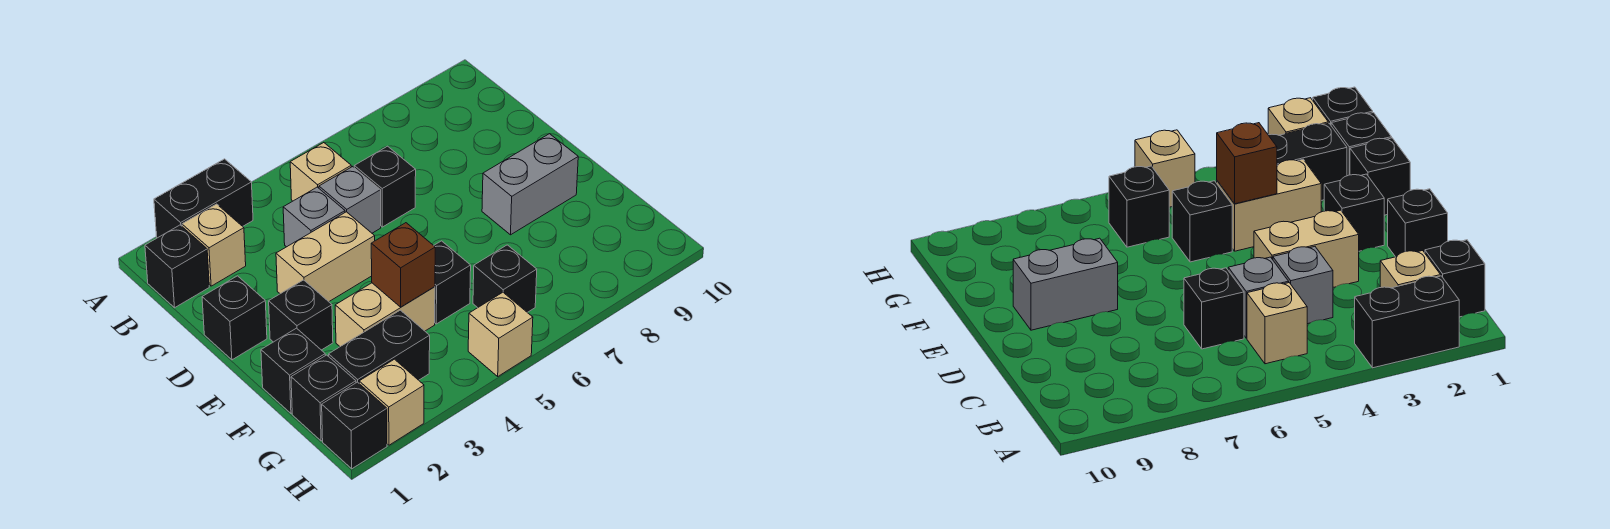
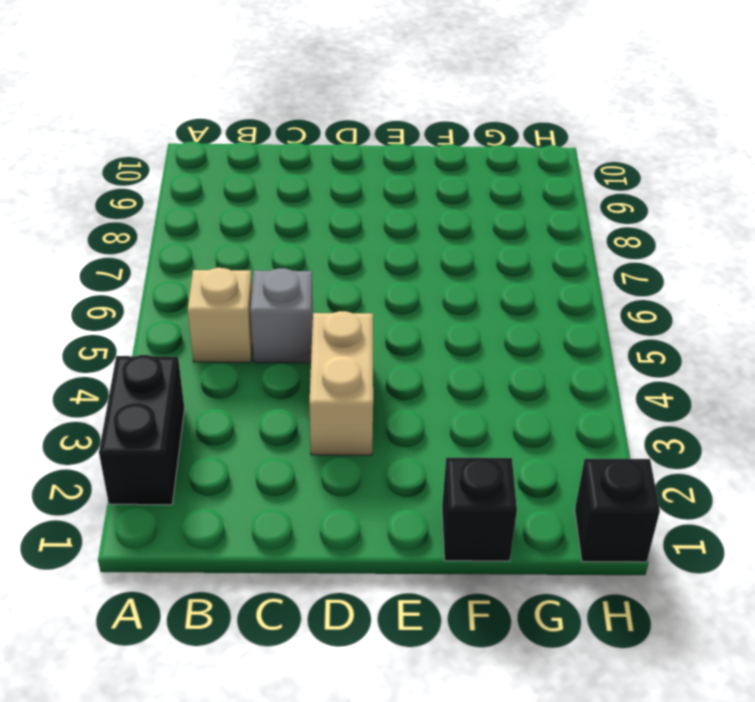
none -> black 1x1 brick [145,225,209,308]
none -> tan 1x1 brick [182,204,246,286]
none -> grey 1x1 brick [283,187,345,247]

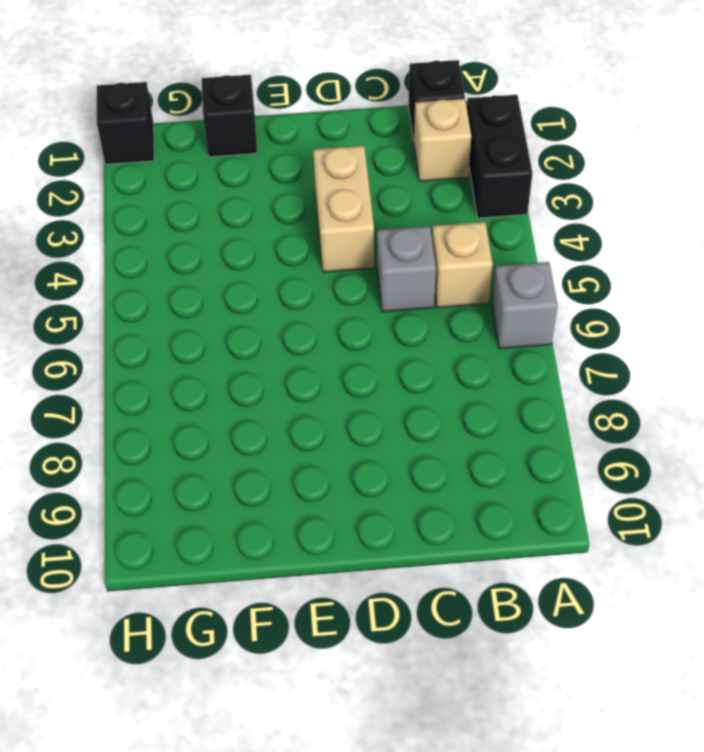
grey 1x1 brick [492,262,558,349] -> grey 1x1 brick moved to [283,187,345,247]
none -> black 1x1 brick [354,146,416,227]
none -> black 1x1 brick [202,276,267,360]
none -> black 1x1 brick [269,280,333,350]

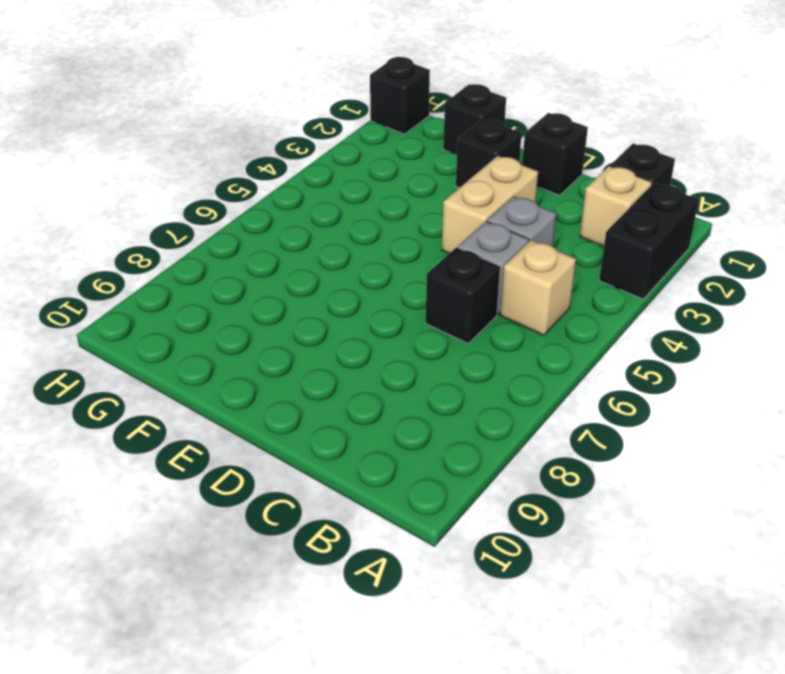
none -> grey 1x2 brick [482,134,578,235]
none -> tan 1x2 brick [335,283,435,347]
none -> black 1x1 brick [434,241,471,324]

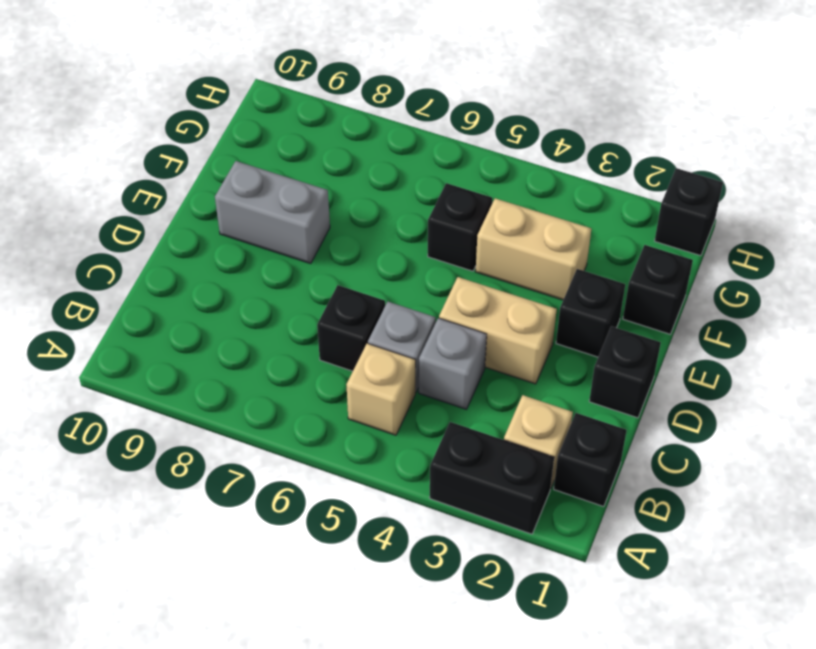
none -> black 1x1 brick [291,355,356,441]
none -> black 1x2 brick [329,310,430,383]
none -> black 1x1 brick [473,245,537,312]

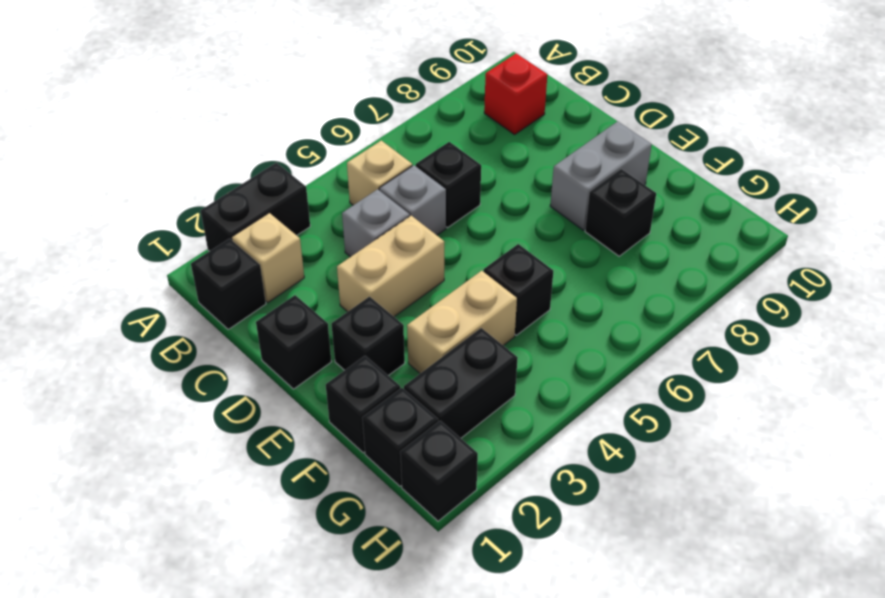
red 1x1 brick [484,53,547,135] -> none
black 1x1 brick [585,169,656,256] -> black 1x1 brick moved to [473,245,537,312]
none -> tan 1x1 brick [359,359,424,445]
none -> tan 1x1 brick [468,292,533,376]
none -> brown 1x1 brick [371,223,435,307]

